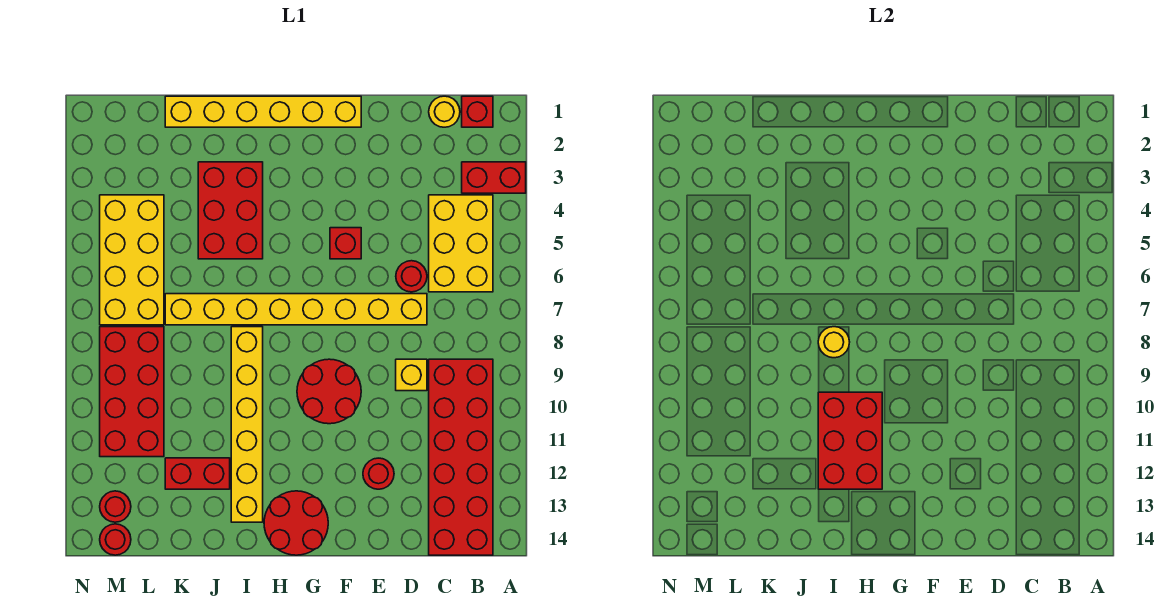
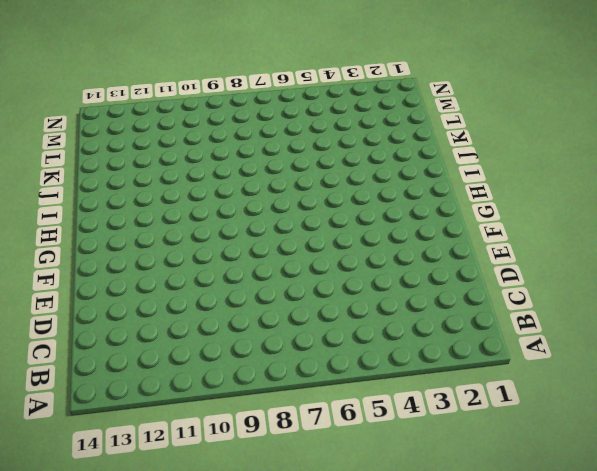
none -> red 1x2 brick [462,162,526,193]
none -> red 1x1 brick [462,96,493,127]
none -> yellow 2x3 brick [429,195,493,292]

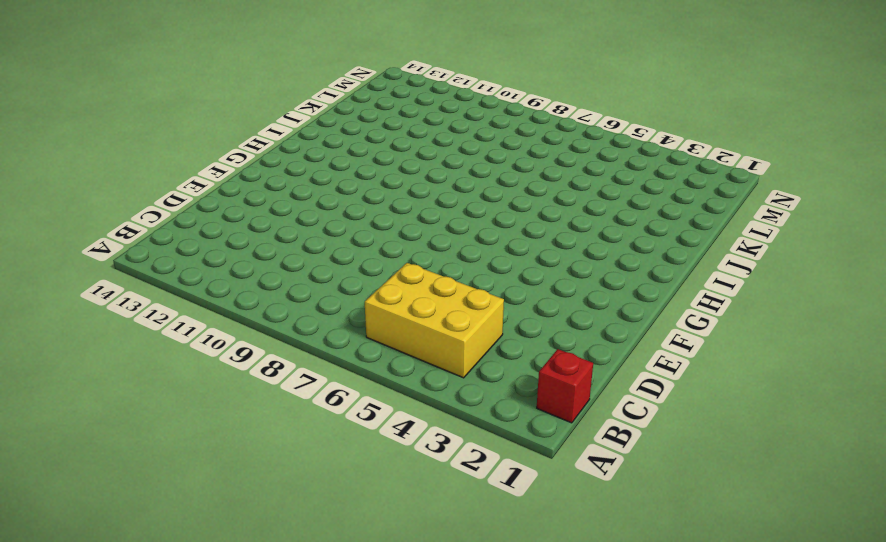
none -> red 1x2 brick [462,162,526,193]
none -> red 2x6 brick [429,359,493,555]
none -> yellow 1x1 round brick [429,96,460,127]

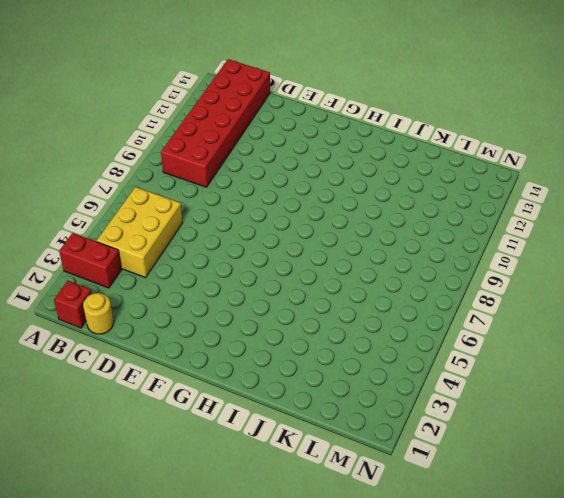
none -> red 1x1 round brick [396,261,427,292]
none -> yellow 1x8 brick [165,294,427,325]
none -> yellow 1x1 brick [396,359,427,391]

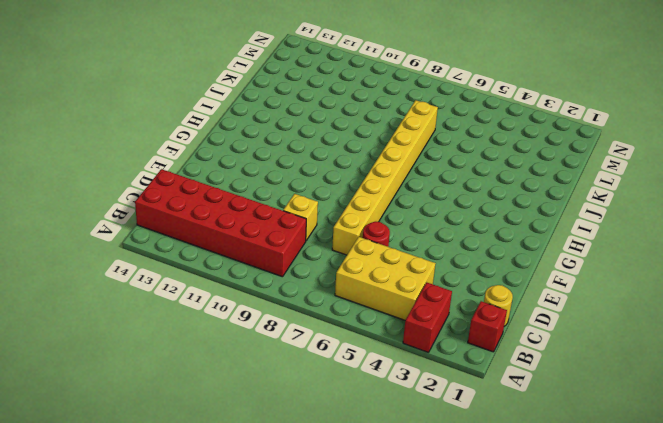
none -> red 1x1 round brick [363,458,394,489]
none -> yellow 1x6 brick [165,96,361,127]
none -> red 1x1 brick [330,228,361,259]

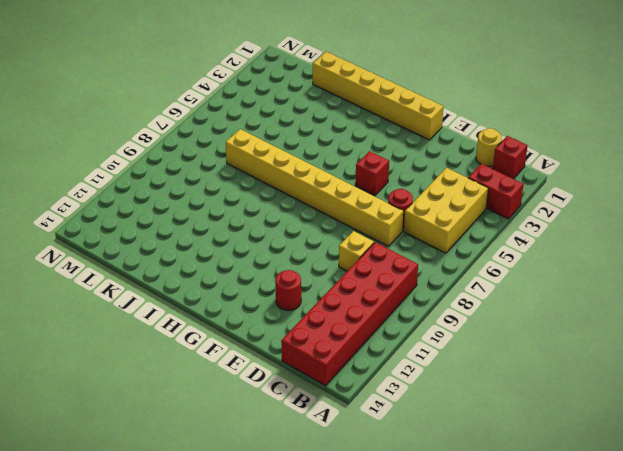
none -> red 2x2 round brick [297,359,361,424]
none -> red 2x2 round brick [264,491,328,555]
none -> red 2x3 brick [198,162,263,259]

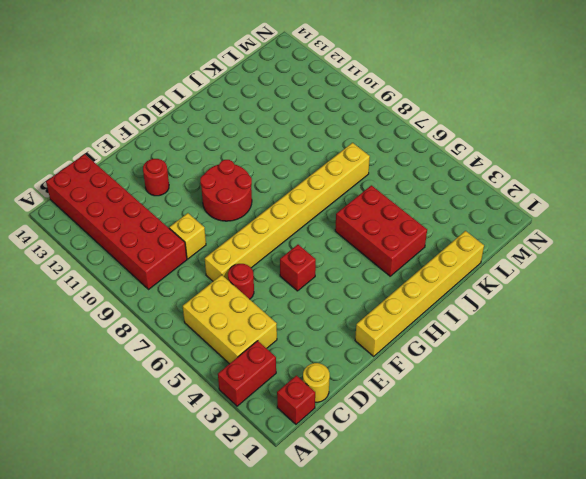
none -> red 2x2 round brick [264,491,328,555]
none -> yellow 1x6 brick [231,327,263,522]
none -> red 1x2 brick [165,458,230,489]

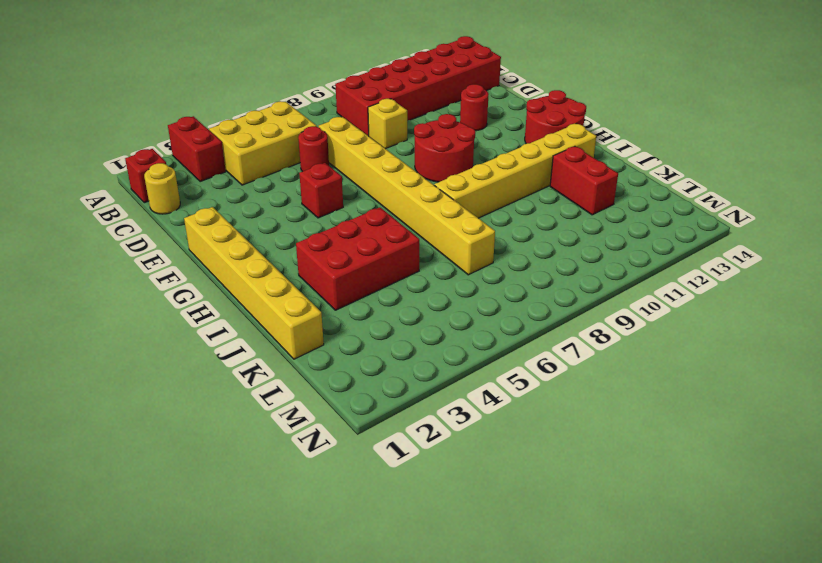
none -> yellow 2x4 brick [100,195,164,325]
none -> red 2x4 brick [100,327,164,457]
none -> red 1x1 round brick [100,491,131,522]

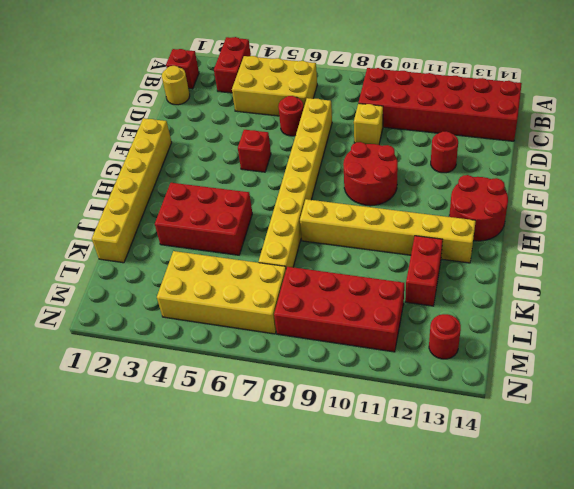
none -> red 1x1 round brick [100,524,131,555]
none -> red 2x3 brick [818,392,882,489]
none -> yellow 1x1 round brick [818,327,850,358]

